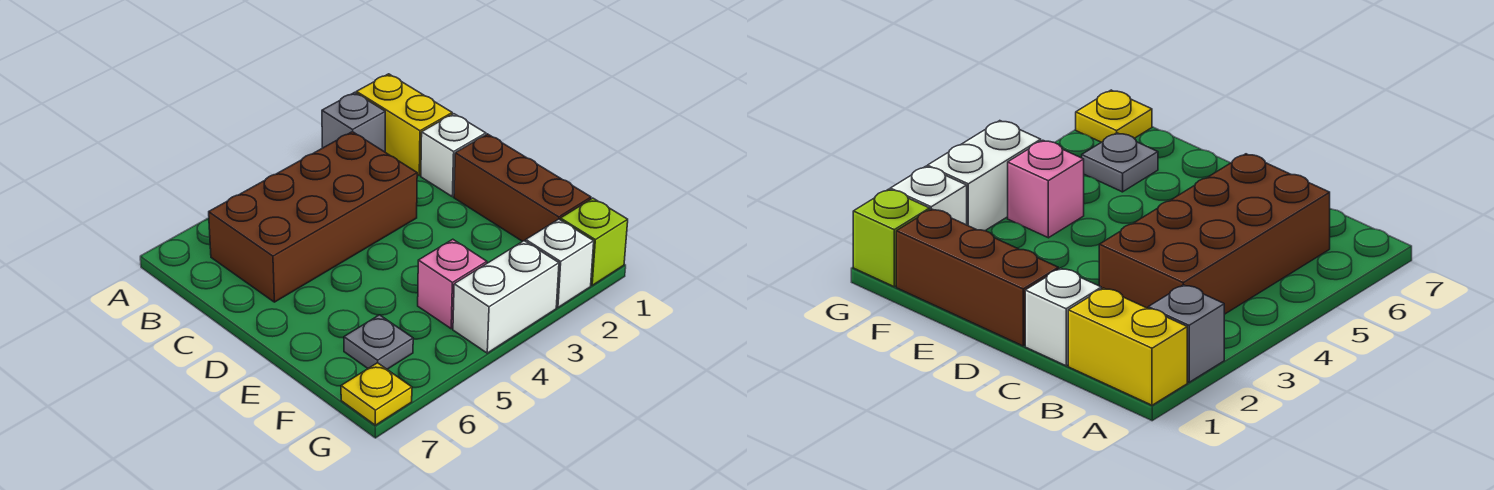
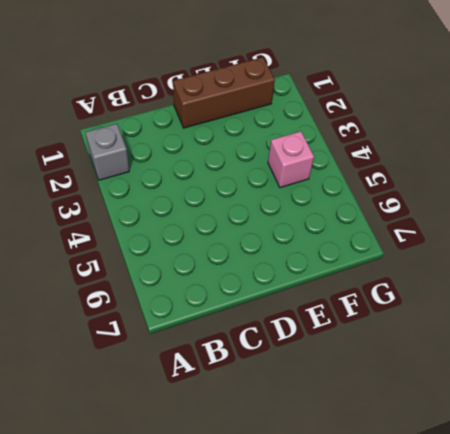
none -> yellow 1x2 brick [356,74,452,176]
none -> brown 2x4 brick [209,132,417,302]

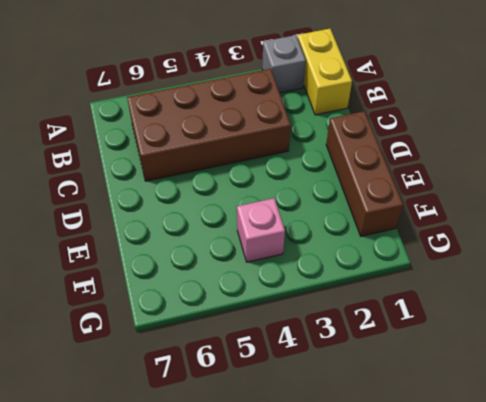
none -> white 1x1 brick [421,114,486,197]
none -> grey 1x1 plate [344,315,413,369]

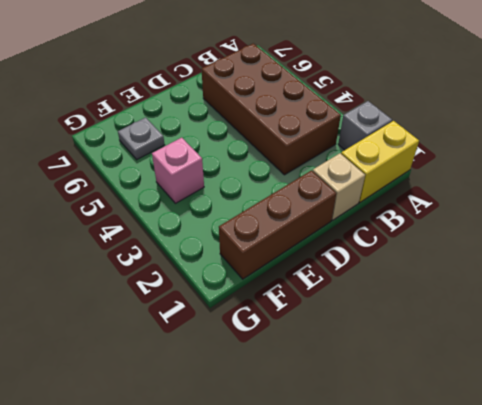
tan 1x1 brick [313,153,365,220] -> white 1x1 brick [421,114,486,197]
none -> lime 1x1 brick [560,198,628,285]
none -> white 1x1 brick [526,219,594,307]

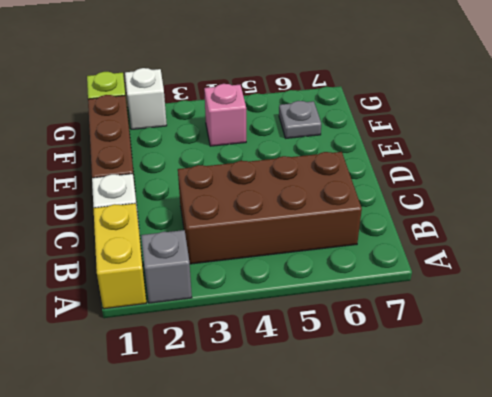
none -> white 1x2 brick [453,241,559,353]
none -> yellow 1x1 plate [341,363,412,425]

